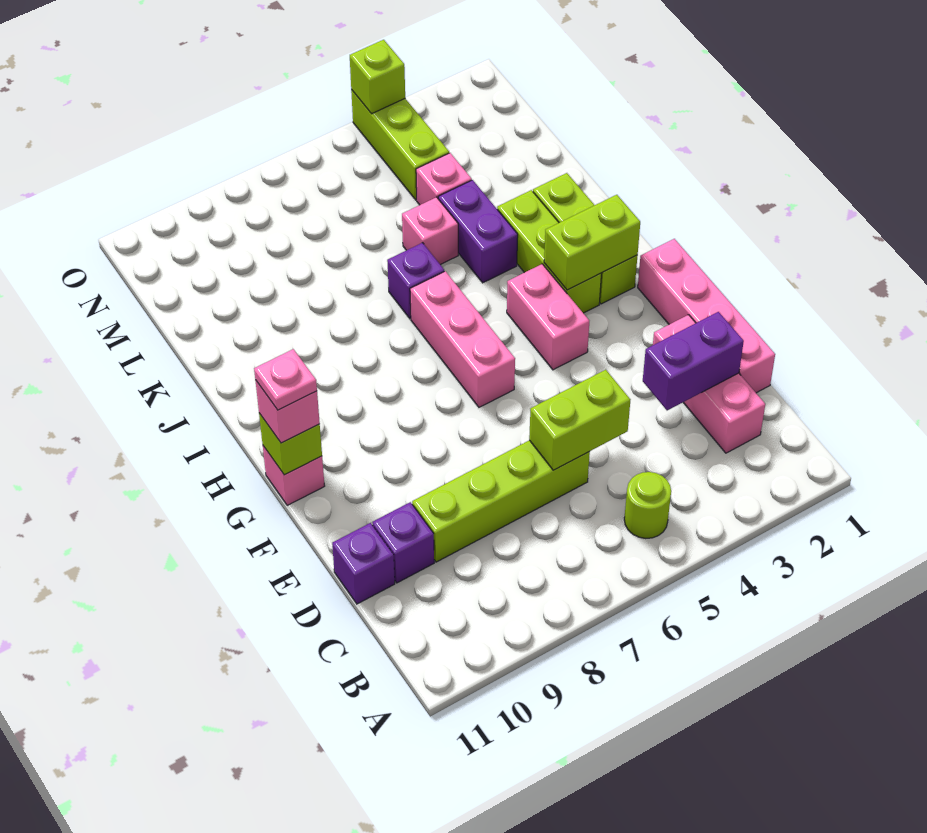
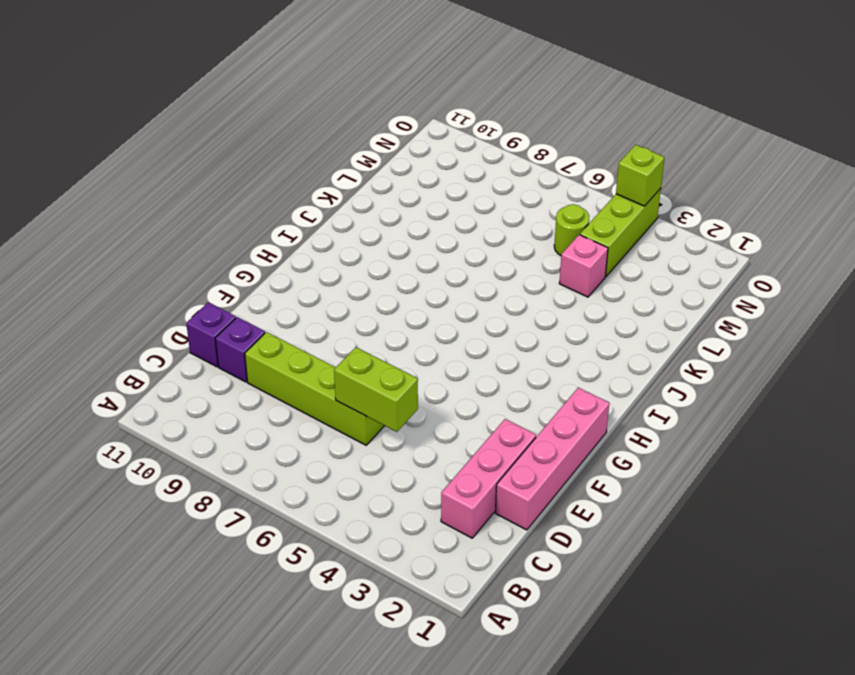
lime 1x1 round brick [554,204,589,255] -> lime 1x1 round brick moved to [624,472,671,538]
none -> pink 1x2 brick [507,264,589,370]
none -> pink 1x3 brick [410,271,515,407]
none -> pink 1x1 brick [263,446,325,505]

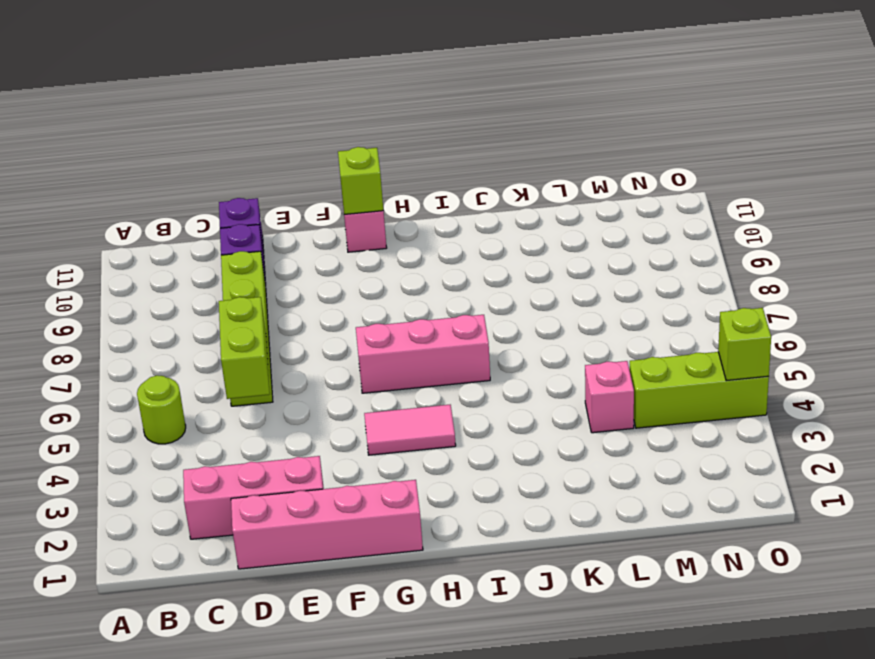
pink 1x2 tile [364,405,456,455] -> pink 1x2 brick [507,264,589,370]
none -> lime 1x3 brick [533,173,638,304]
none -> lime 1x3 brick [497,190,602,313]
none -> purple 1x2 brick [438,180,518,283]

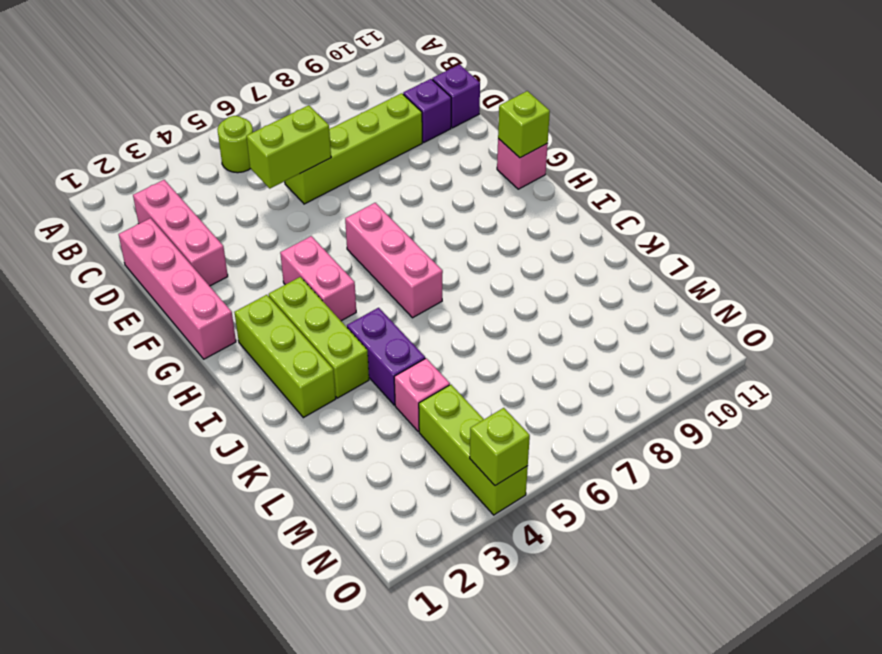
none -> purple 1x1 brick [387,243,444,319]
none -> pink 1x1 brick [402,197,458,265]
none -> purple 1x2 brick [643,312,744,410]

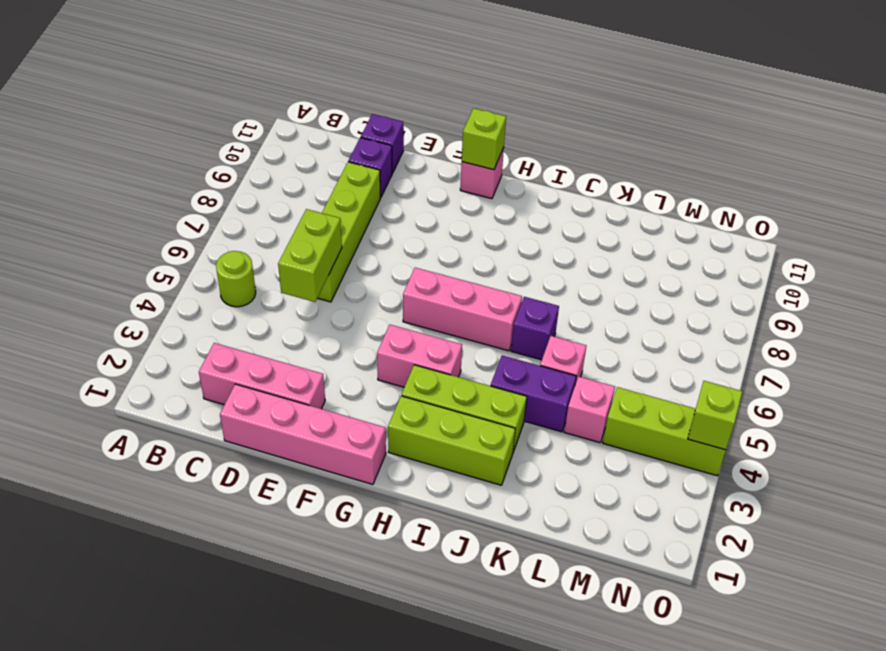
none -> purple 1x2 brick [643,312,744,410]
none -> lime 1x2 brick [544,195,640,290]
none -> pink 1x1 brick [255,380,320,443]

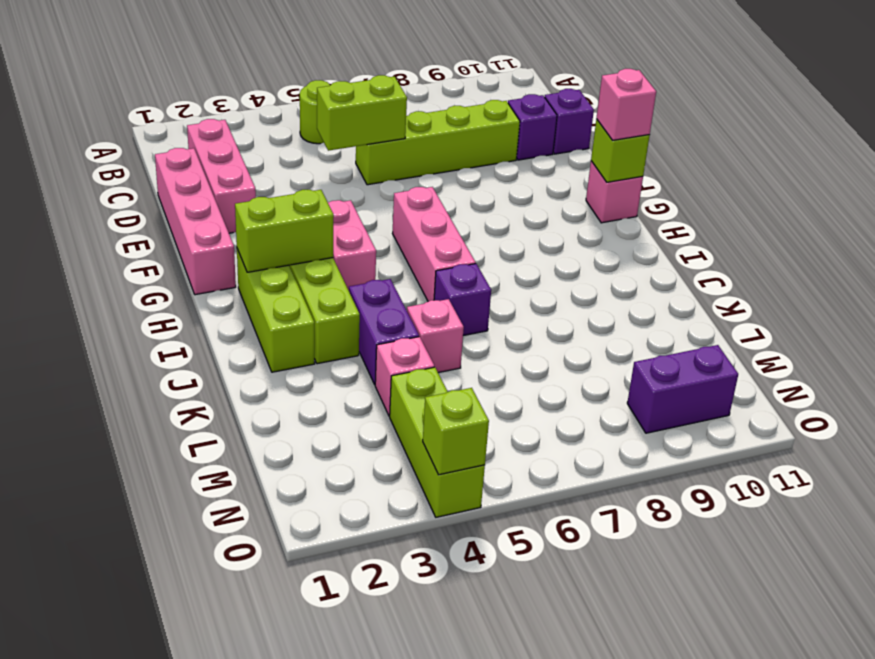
purple 1x2 brick [627,345,738,433] -> purple 1x2 brick moved to [643,312,744,410]
none -> pink 1x1 plate [254,349,317,410]

